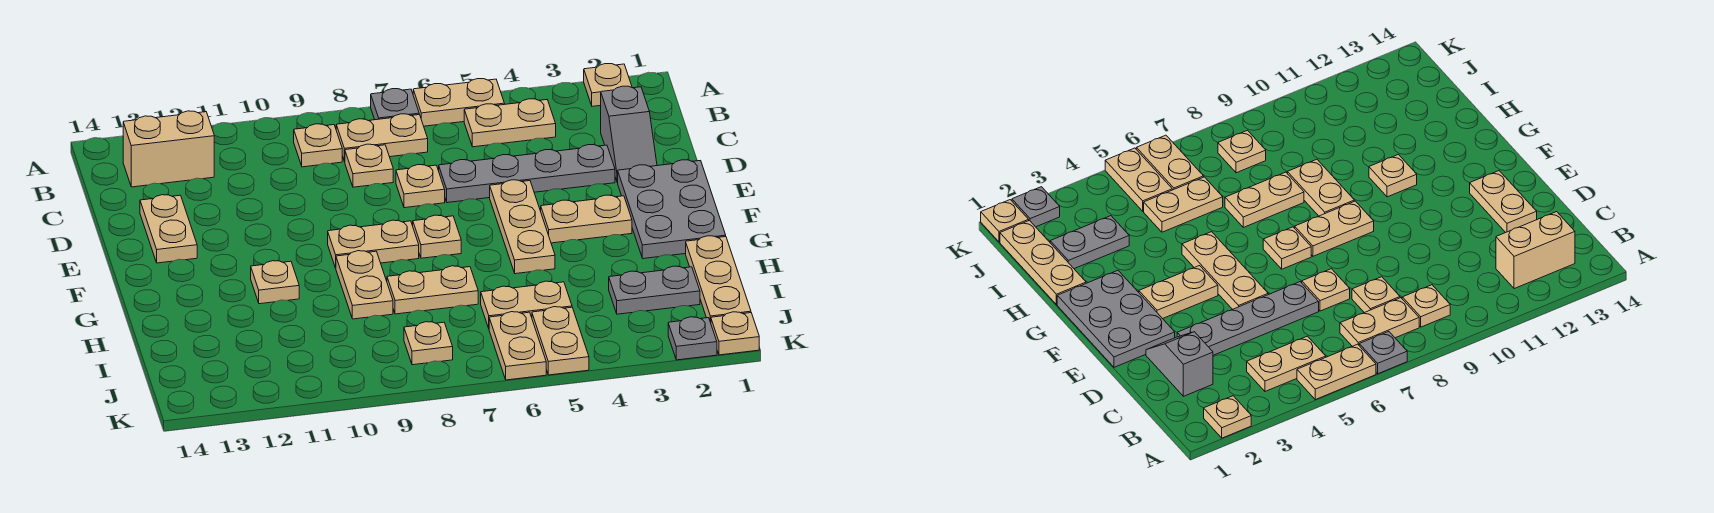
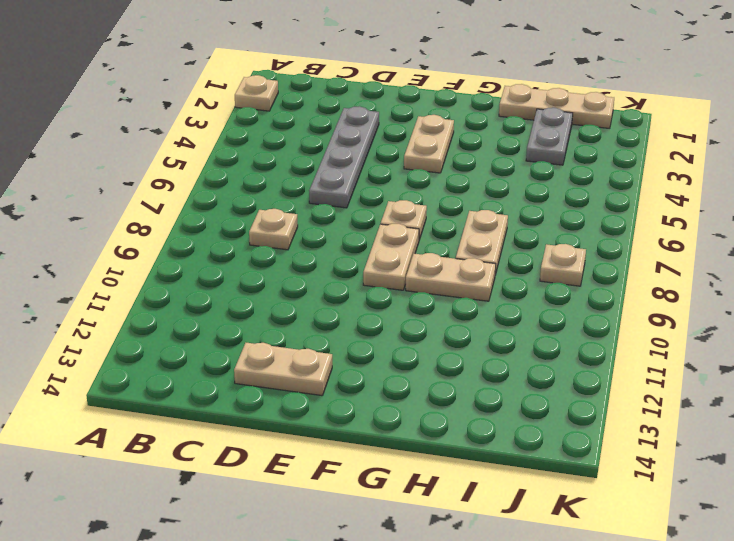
none -> tan 1x2 plate [413,79,505,126]
none -> grey 1x1 plate [371,89,419,120]
none -> tan 1x2 plate [464,99,556,147]

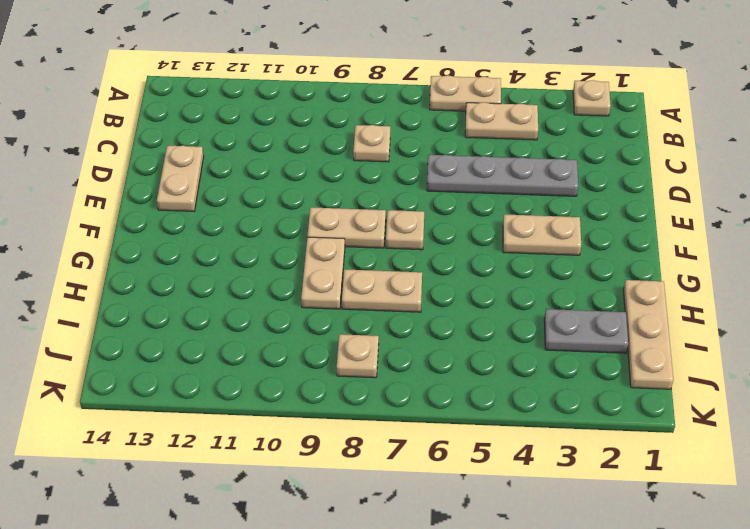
none -> grey 1x1 plate [371,89,419,120]
none -> tan 1x2 plate [336,114,428,162]
none -> tan 1x1 plate [294,124,342,167]

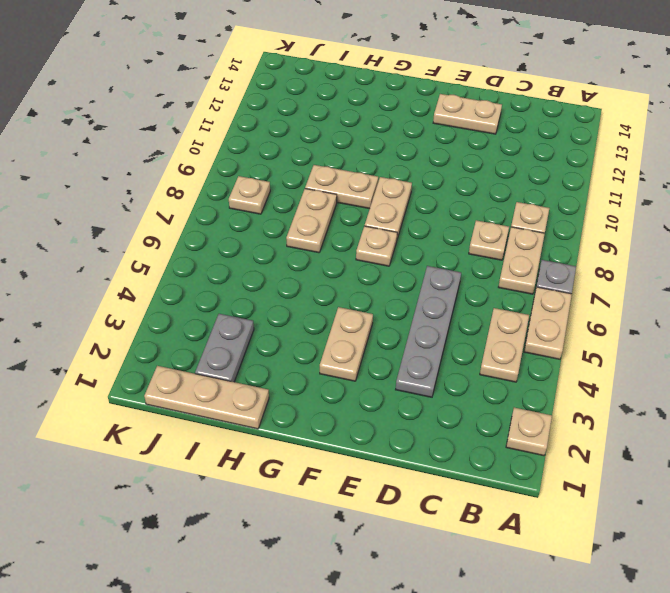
none -> tan 1x2 brick [123,111,214,187]
none -> grey 1x2 slope [601,86,657,183]
none -> tan 1x1 plate [396,165,445,208]

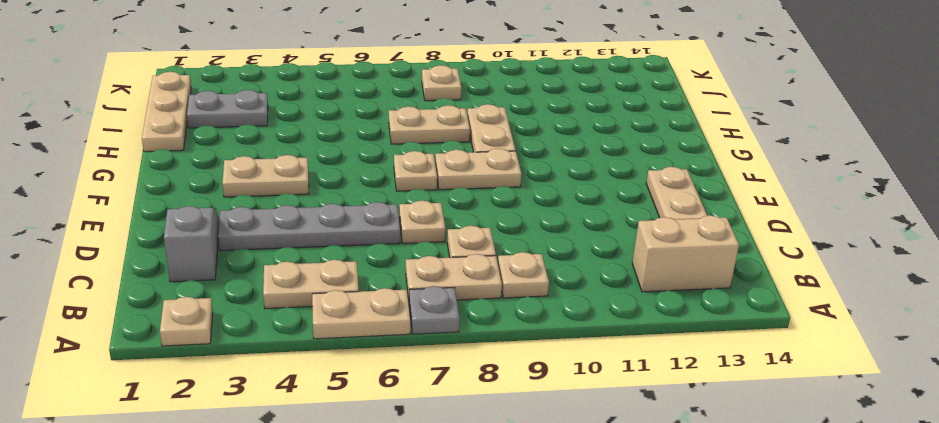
none -> grey 2x3 plate [618,160,726,259]
none -> tan 1x3 plate [490,180,555,274]
none -> tan 1x1 plate [251,261,299,304]

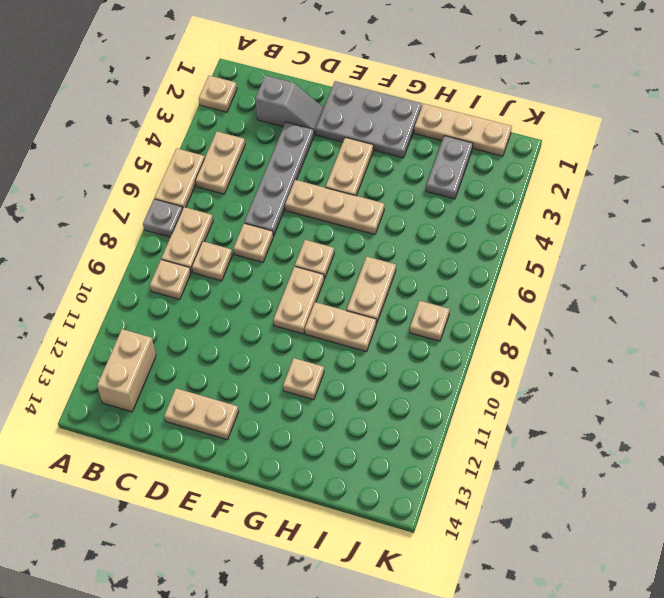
none -> tan 1x2 plate [481,281,572,328]
none -> tan 1x2 plate [532,307,589,375]
none -> tan 1x2 plate [489,312,546,380]

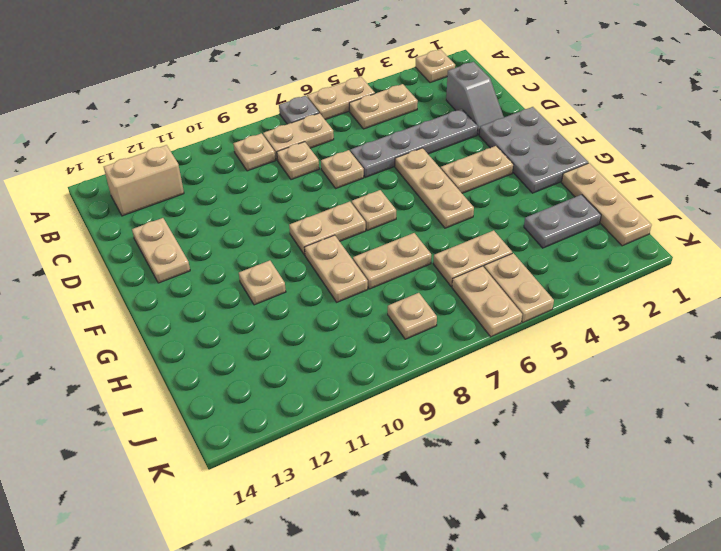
none -> tan 1x1 plate [711,312,759,355]
none -> grey 1x1 plate [668,317,717,360]

